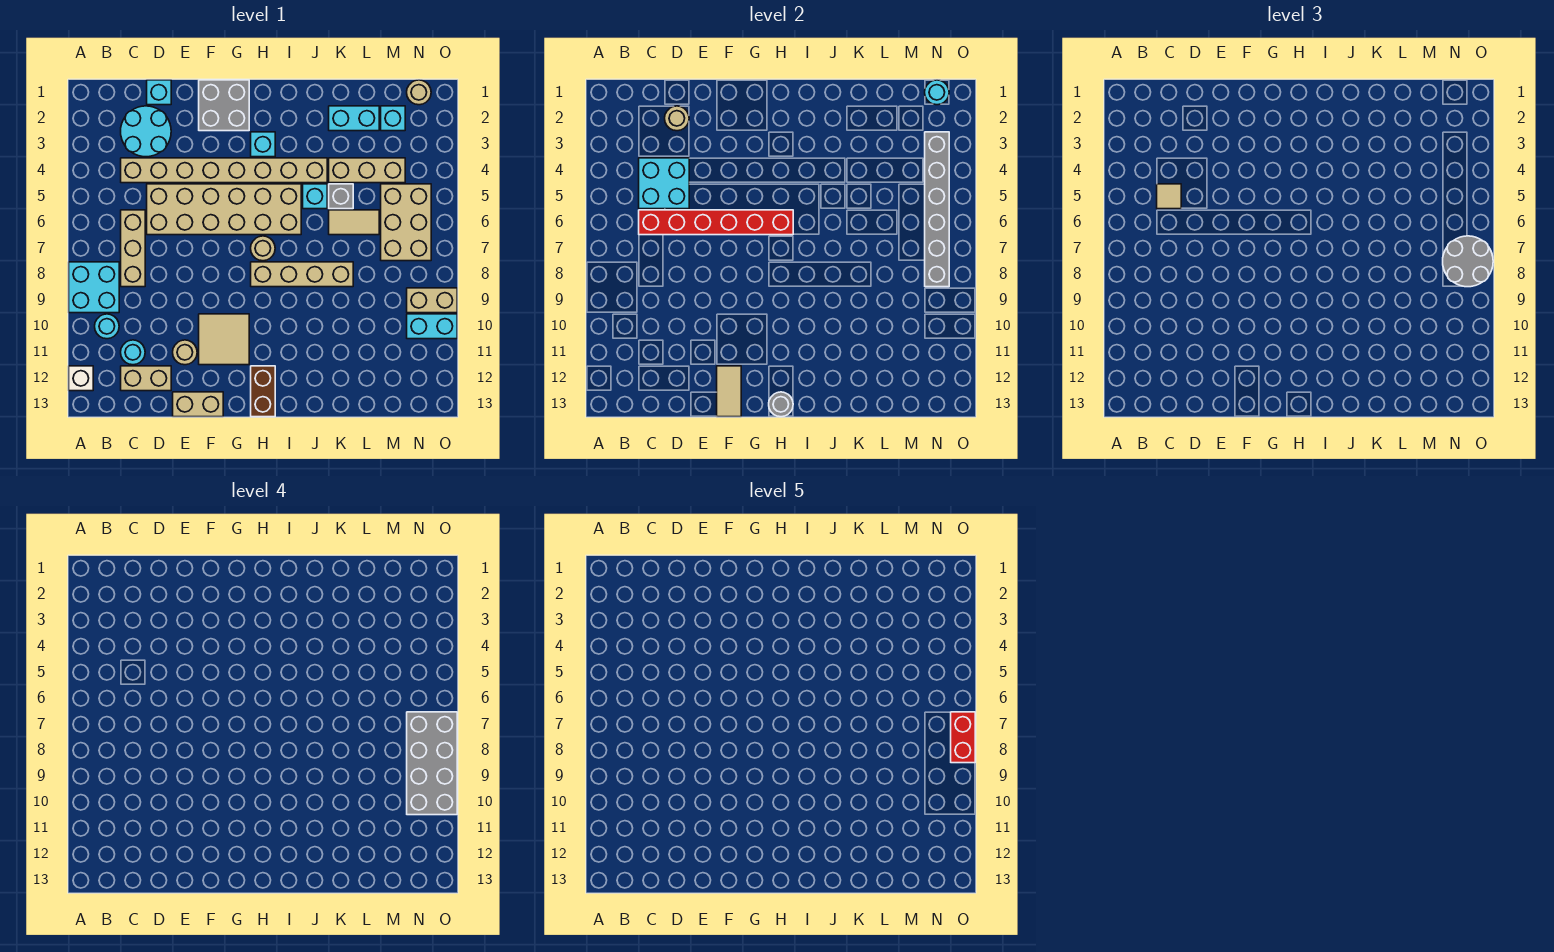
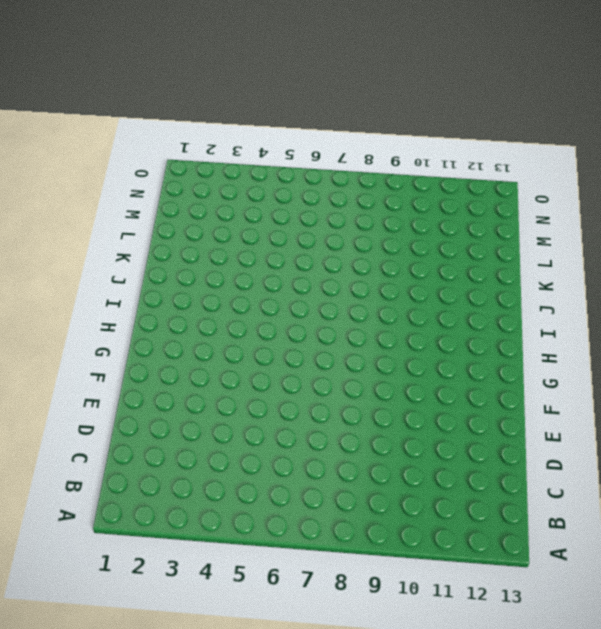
none -> cyan 2x2 brick [69,262,119,313]
none -> white 1x1 brick [69,366,93,391]
none -> cyan 1x1 round brick [95,314,119,339]
none -> cyan 2x2 round brick [121,106,171,157]

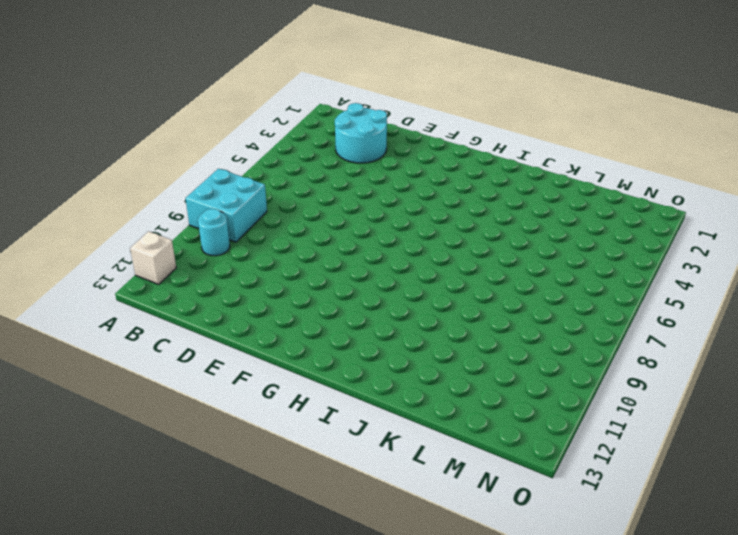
none -> tan 1x8 brick [121,158,327,183]
none -> tan 1x3 brick [121,210,145,287]
none -> cyan 1x1 round brick [121,340,145,365]
none -> tan 1x2 brick [121,366,171,391]

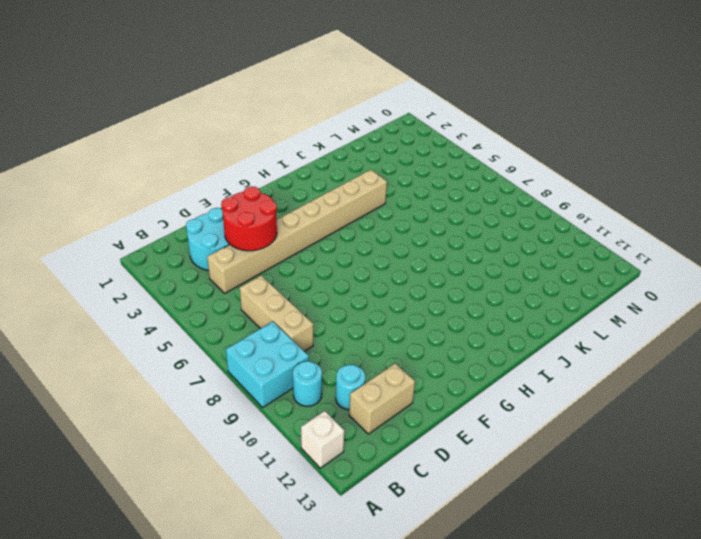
red 2x2 round brick [221,186,277,251] -> cyan 2x2 brick [639,158,689,209]
none -> cyan 1x1 brick [147,80,171,105]
none -> tan 2x6 brick [147,184,301,235]
none -> tan 1x1 round brick [173,340,197,365]
none -> tan 1x2 brick [173,392,223,417]

